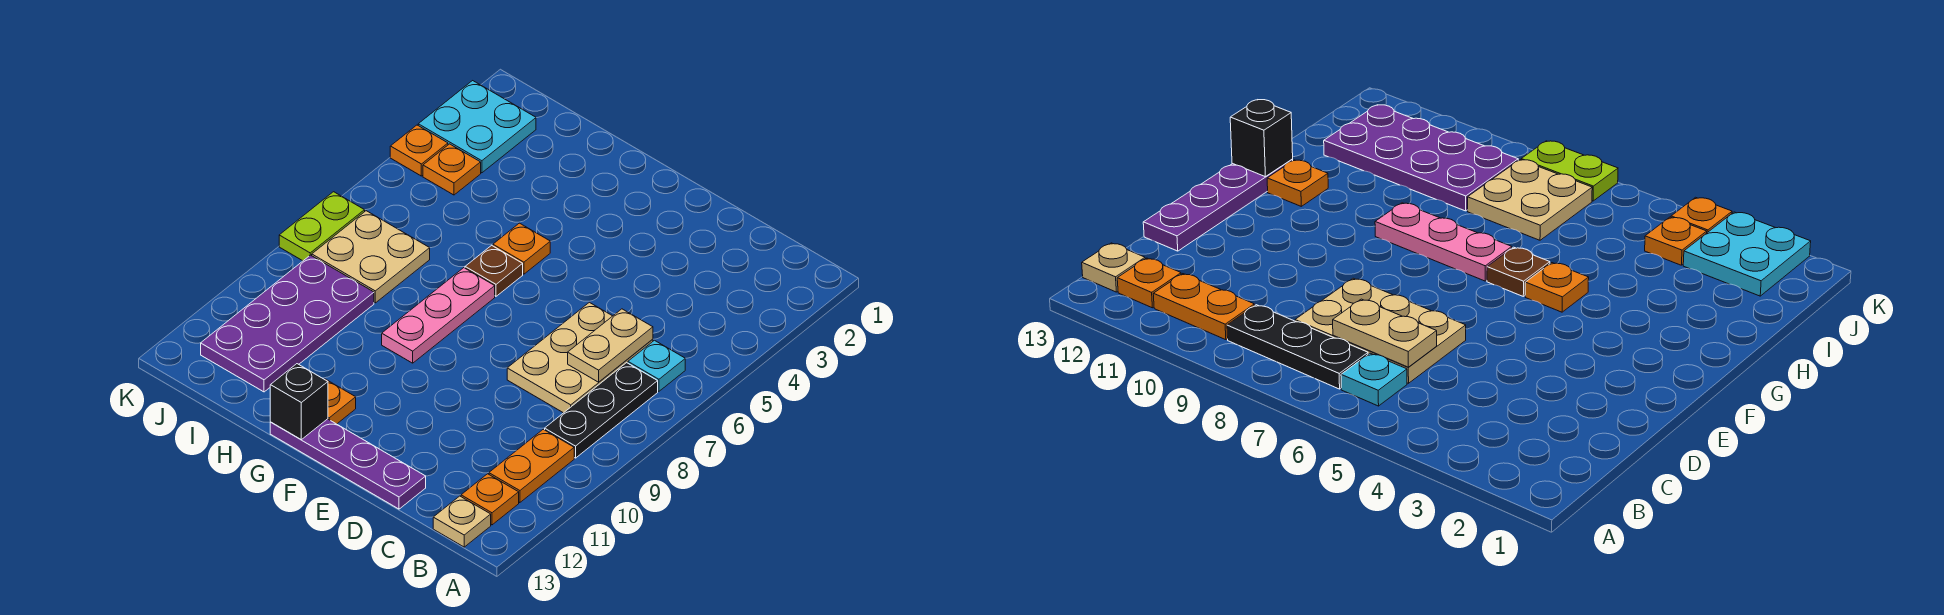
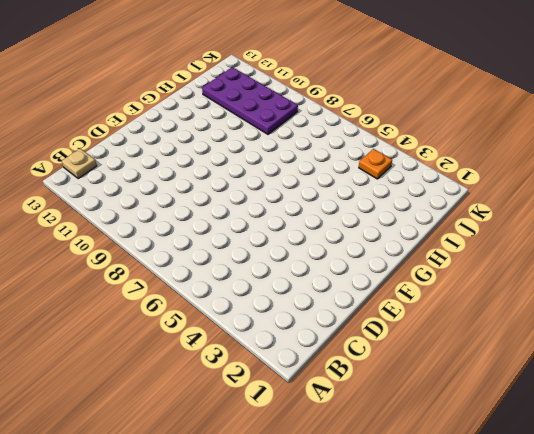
none -> cyan 1x1 plate [628,340,685,391]
none -> black 1x3 plate [545,363,658,458]
none -> orange 1x2 plate [489,429,574,503]

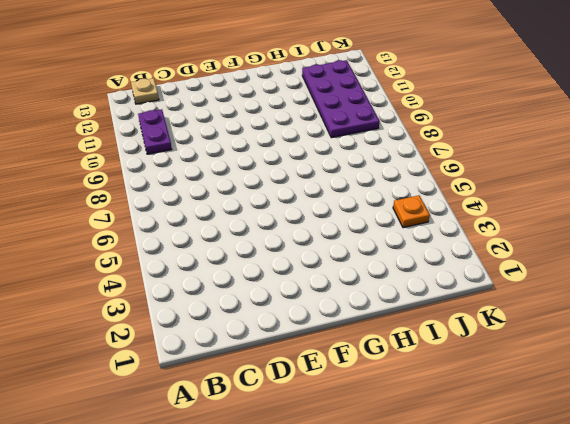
purple 1x2 plate [138,109,172,154] -> orange 1x2 plate [489,429,574,503]
none -> cyan 1x1 plate [628,340,685,391]
none -> black 1x3 plate [545,363,658,458]
none -> orange 1x1 plate [461,474,519,525]

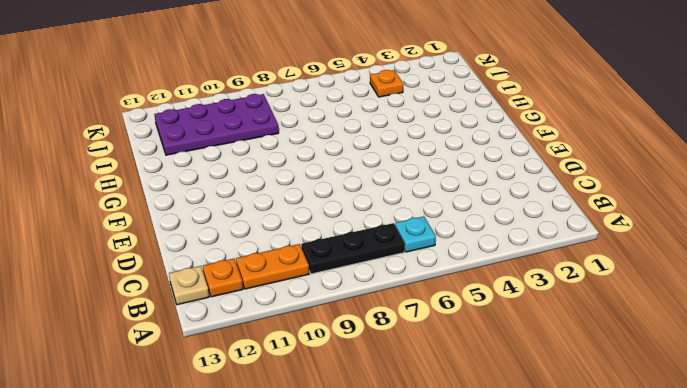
none -> tan 2x3 plate [507,302,653,413]
none -> purple 1x4 plate [270,419,426,509]
none -> orange 1x1 plate [493,223,550,274]

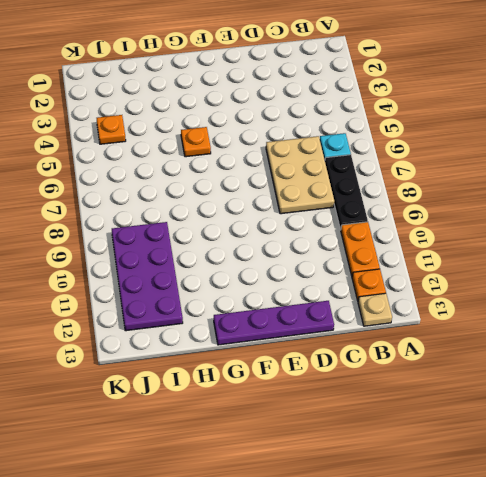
none -> brown 1x1 plate [465,245,523,296]
none -> pink 1x3 plate [382,268,495,363]
none -> orange 1x1 plate [324,379,356,424]

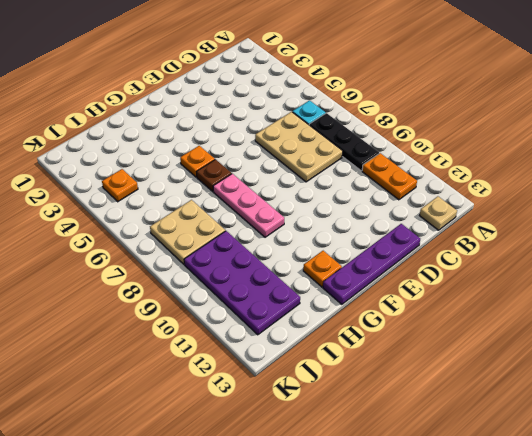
none -> orange 1x1 plate [461,474,519,525]
none -> cyan 2x2 plate [418,81,536,173]
none -> orange 1x1 plate [390,125,448,176]

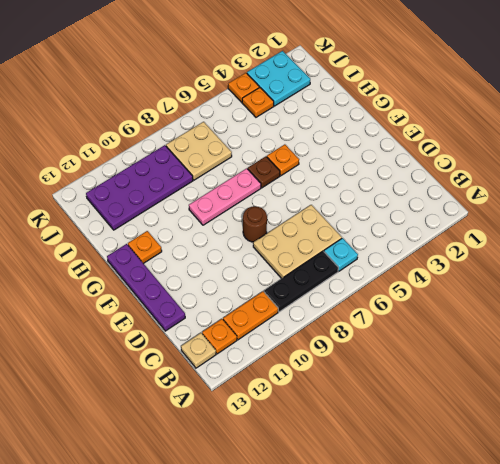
brown 1x1 round brick [243,206,267,242] -> none
none -> lime 1x2 plate [279,192,365,261]
none -> tan 1x2 plate [568,309,653,382]
none -> black 1x1 brick [270,364,328,440]

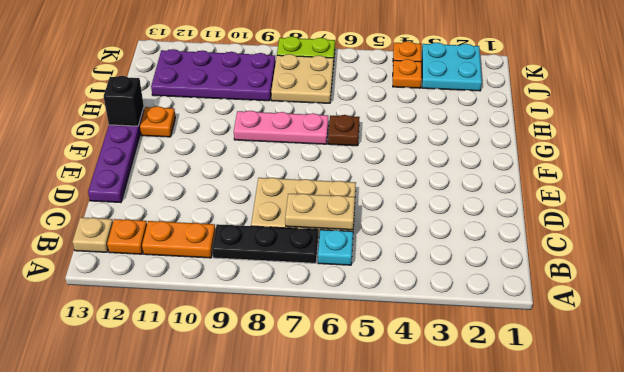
none -> orange 1x1 plate [493,223,550,274]

